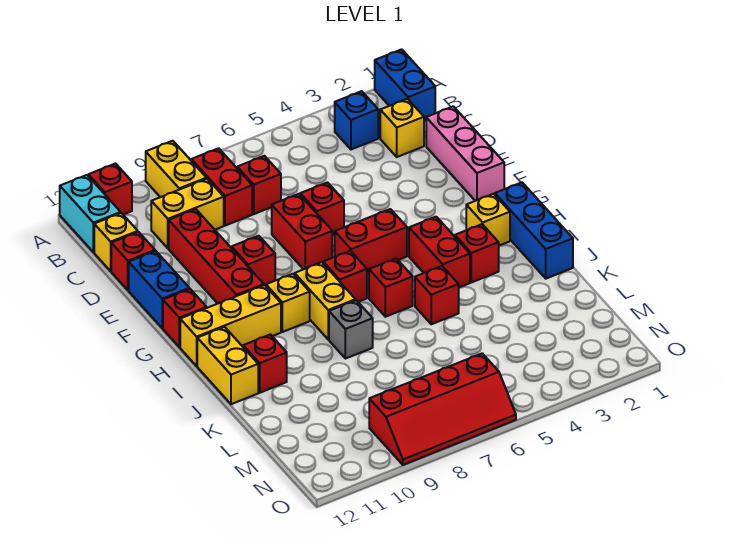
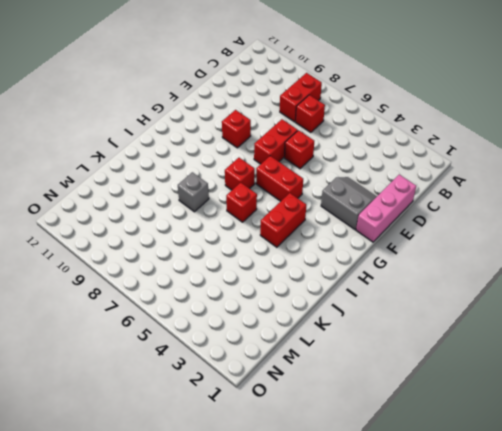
grey 2x2 slope [321,177,377,230] -> none
none -> blue 1x2 brick [375,49,435,120]
none -> yellow 1x2 brick [146,141,206,197]
none -> red 1x1 brick [88,164,132,215]
none -> cyan 1x2 brick [60,175,121,252]

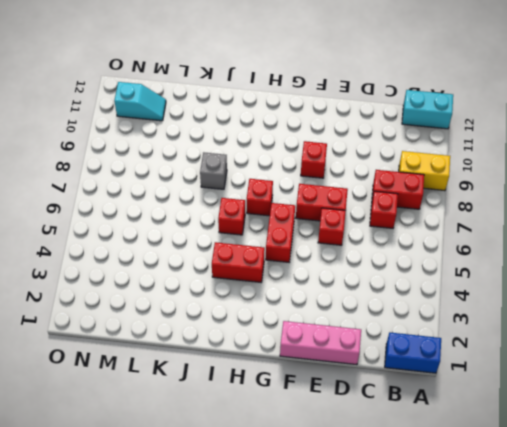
cyan 1x2 slope [114,82,166,121] -> none
none -> red 1x1 brick [88,164,132,215]
none -> blue 1x1 brick [335,91,378,149]
none -> yellow 1x1 brick [380,99,424,157]
none -> yellow 1x2 brick [151,179,224,248]

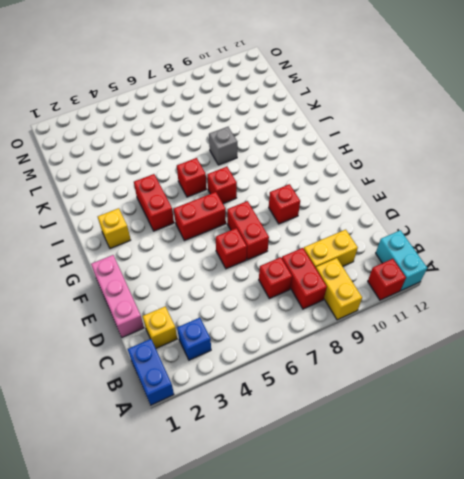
none -> yellow 1x1 brick [94,213,138,271]
none -> red 1x4 brick [169,209,264,303]
none -> red 1x1 brick [111,232,155,290]
none -> blue 1x2 brick [129,251,189,328]

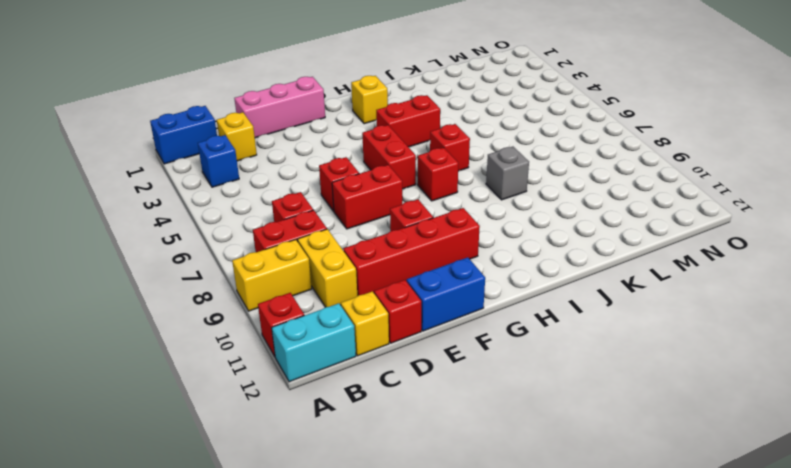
none -> red 1x1 brick [163,289,207,347]
none -> blue 1x3 brick [495,182,573,279]
none -> yellow 1x2 brick [295,262,355,339]
none -> yellow 1x1 brick [266,274,310,332]

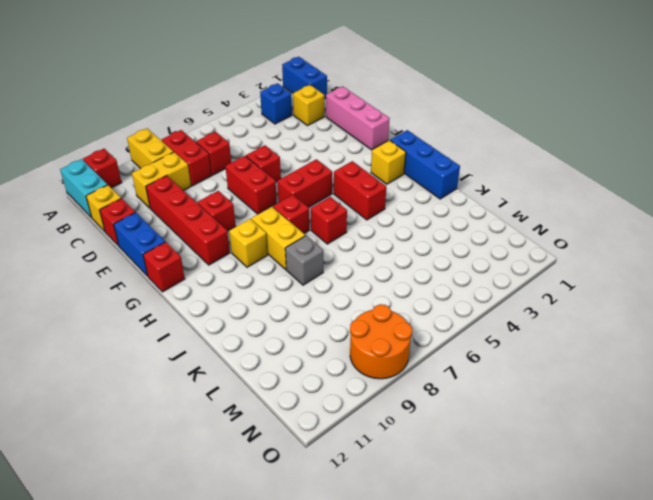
orange 2x2 round brick [350,304,412,379] -> red 2x4 slope [369,353,516,465]
none -> yellow 1x3 brick [180,285,281,366]
none -> red 1x1 brick [455,224,499,282]
none -> yellow 1x2 brick [197,327,258,404]
none -> red 1x1 brick [415,266,459,324]

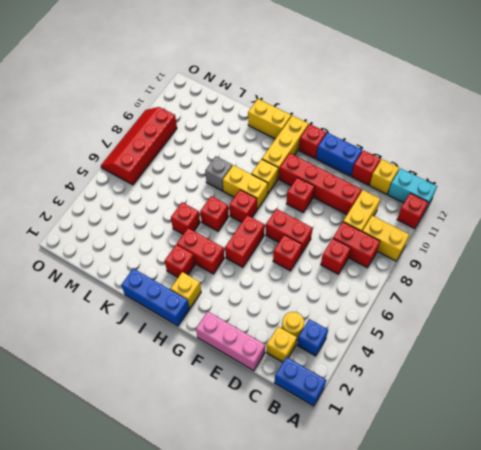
yellow 1x1 round brick [282,312,304,340] -> none
none -> red 1x1 brick [243,334,287,393]

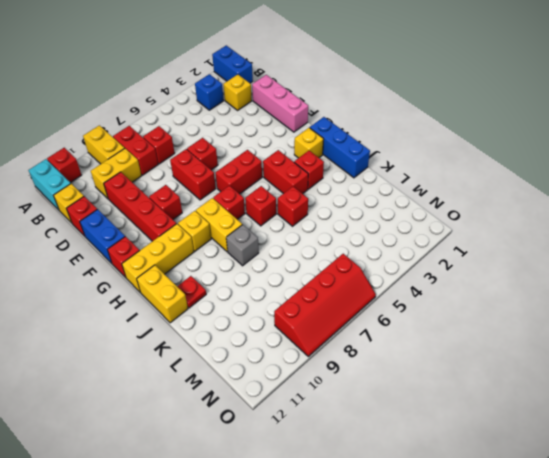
red 1x1 plate [177,276,206,308] -> red 1x1 brick [243,334,287,393]

